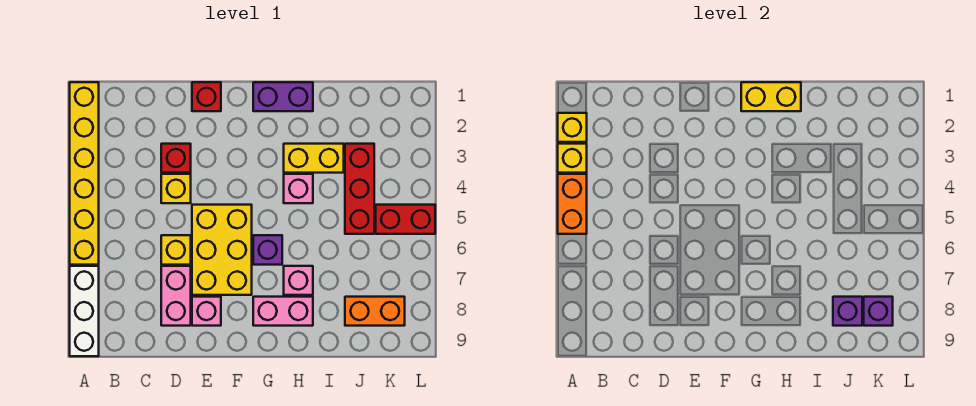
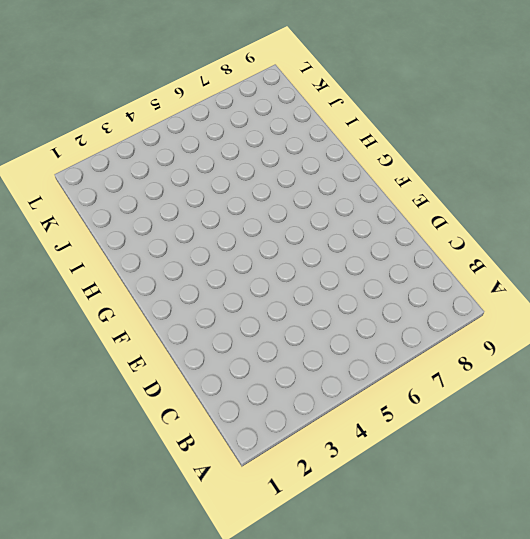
none -> yellow 1x6 brick [70,82,99,265]
none -> white 1x3 brick [70,266,99,356]
none -> red 1x1 brick [161,144,191,173]

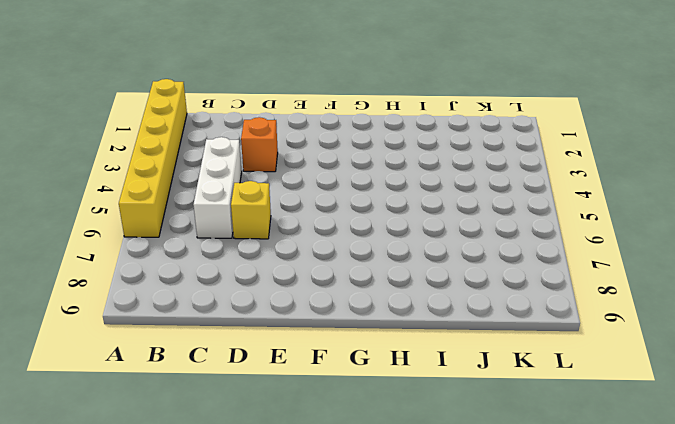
white 1x3 brick [193,137,242,238] -> white 1x3 brick moved to [70,266,99,356]
orange 1x1 brick [241,117,278,172] -> red 1x1 brick [161,144,191,173]
none -> yellow 1x1 brick [161,174,191,203]
none -> pink 1x2 brick [161,266,191,326]
none -> red 1x1 brick [192,82,221,111]

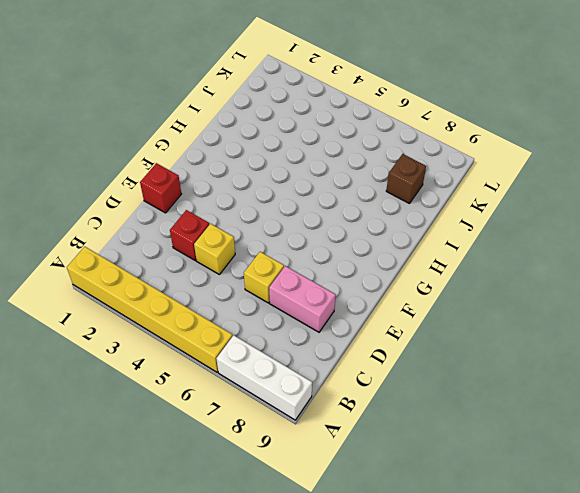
brown 1x1 brick [386,154,426,204] -> orange 1x2 brick [345,297,405,326]
none -> yellow 2x3 brick [192,205,252,295]
none -> pink 1x1 brick [192,297,221,326]
none -> purple 1x2 brick [253,82,313,111]

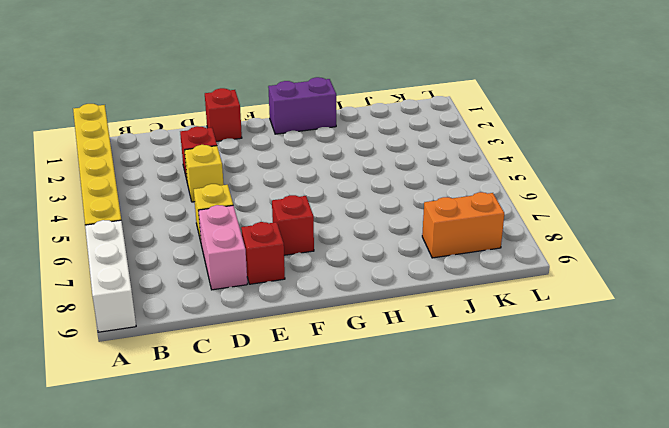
red 1x1 brick [241,222,285,284] -> pink 1x1 brick [192,297,221,326]
red 1x1 brick [272,195,314,255] -> yellow 2x3 brick [192,205,252,295]
none -> purple 1x1 brick [253,235,282,265]
none -> pink 1x2 brick [253,297,313,326]
none -> yellow 1x2 brick [284,144,344,173]

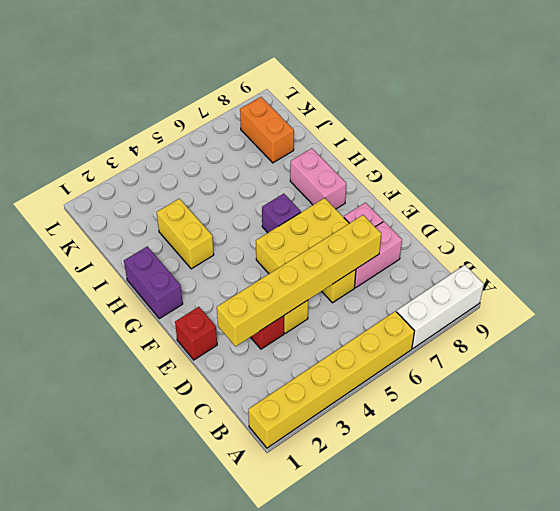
yellow 1x6 brick [217,215,381,346] -> none
none -> pink 1x1 brick [284,174,313,203]
none -> pink 1x1 brick [284,266,313,295]
none -> red 1x3 brick [345,144,374,234]

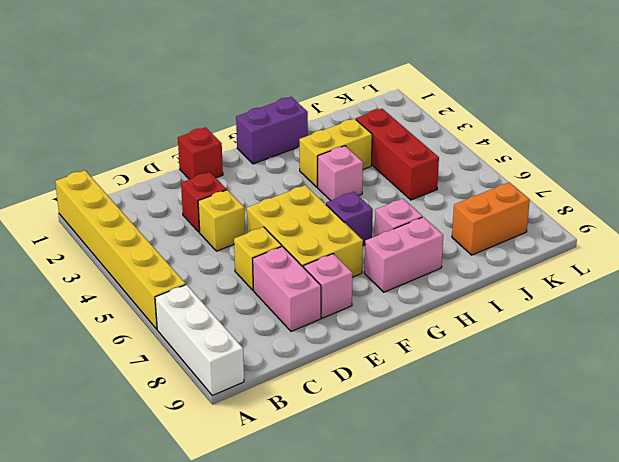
none -> red 1x2 brick [376,205,435,234]
none -> yellow 1x1 brick [558,113,587,142]
none -> yellow 1x1 brick [558,144,587,173]

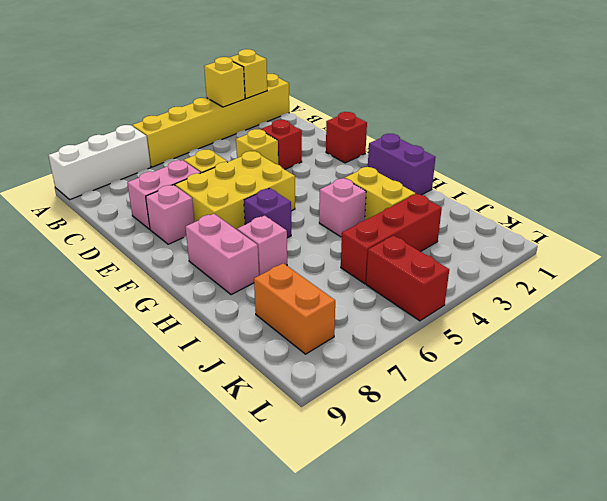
none -> orange 1x2 brick [558,174,587,234]
none -> yellow 1x2 brick [741,82,801,111]
none -> purple 1x1 brick [833,297,862,326]

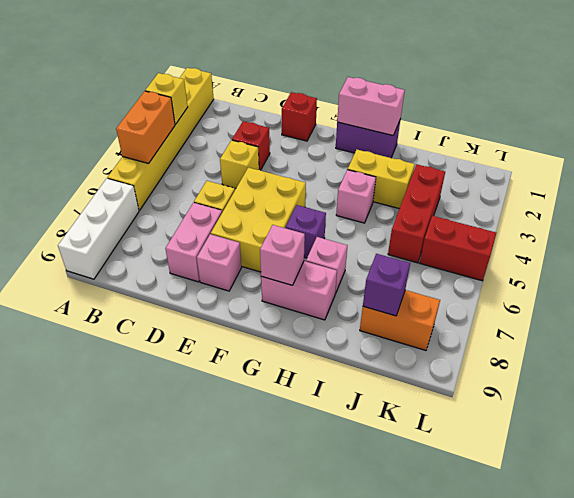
pink 1x2 brick [337,77,405,135] -> yellow 1x2 brick [741,82,801,111]
pink 1x1 brick [260,225,305,285] -> none
none -> yellow 1x1 brick [558,113,587,142]
none -> purple 1x1 brick [864,297,893,326]

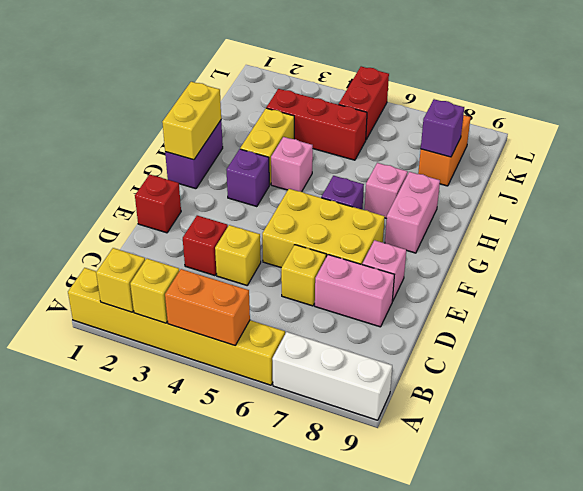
purple 1x1 brick [226,149,269,207] -> purple 1x1 brick moved to [864,297,893,326]

